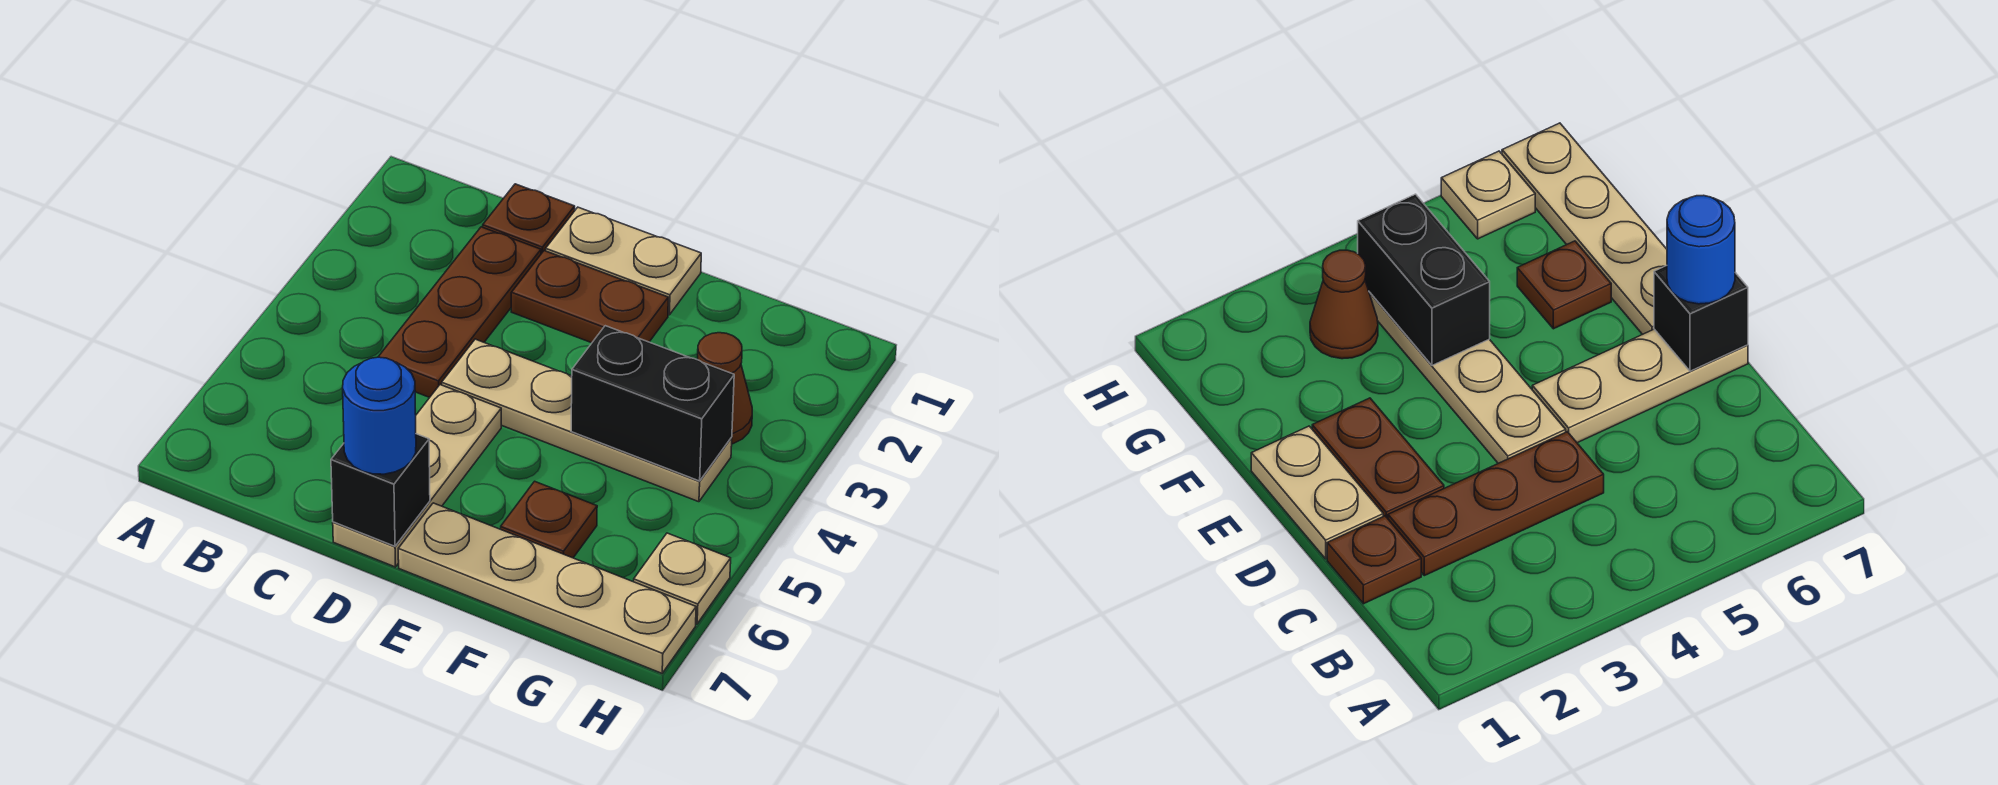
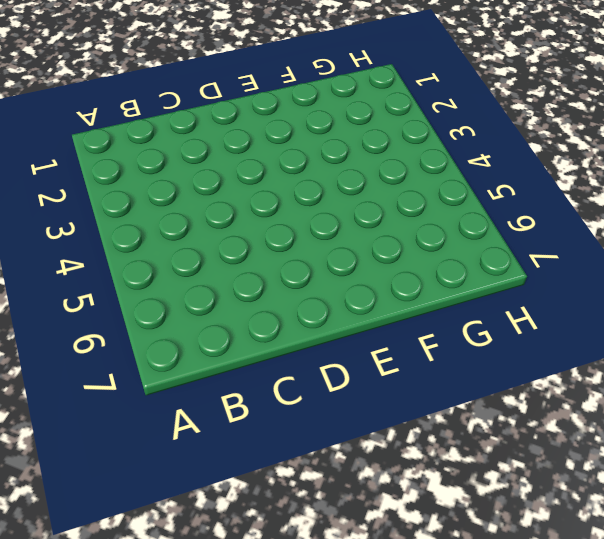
none -> brown 1x1 plate [483,184,575,254]
none -> brown 1x3 plate [378,227,541,398]
none -> tan 1x2 plate [546,207,701,315]

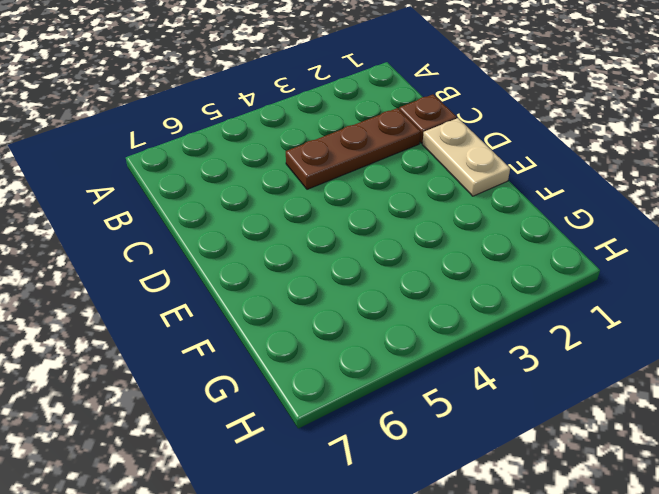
none -> brown 1x2 plate [511,251,668,343]
none -> tan 1x4 plate [442,339,732,502]
none -> tan 1x3 plate [333,385,501,567]

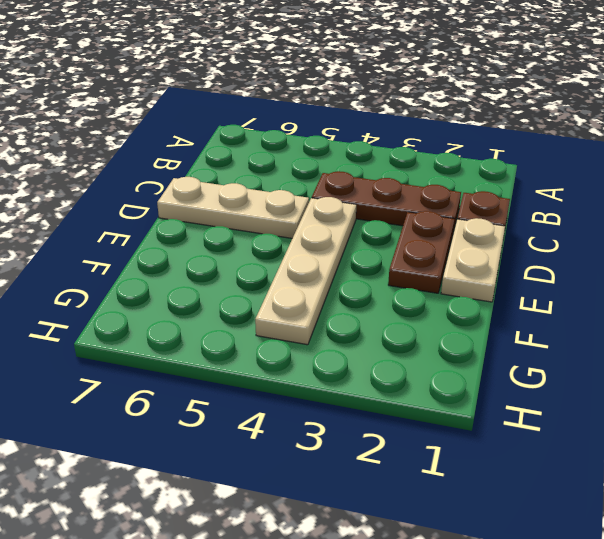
none -> tan 1x4 plate [398,503,696,673]
none -> brown 1x1 plate [501,481,597,558]
none -> brown 1x1 cone [698,333,752,444]

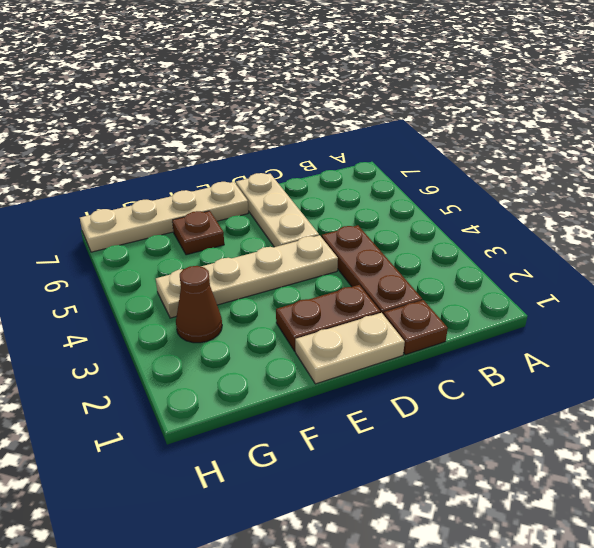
none -> tan 1x1 plate [634,533,731,624]
none -> black 1x1 brick [331,434,430,546]
none -> black 1x2 brick [571,326,734,481]

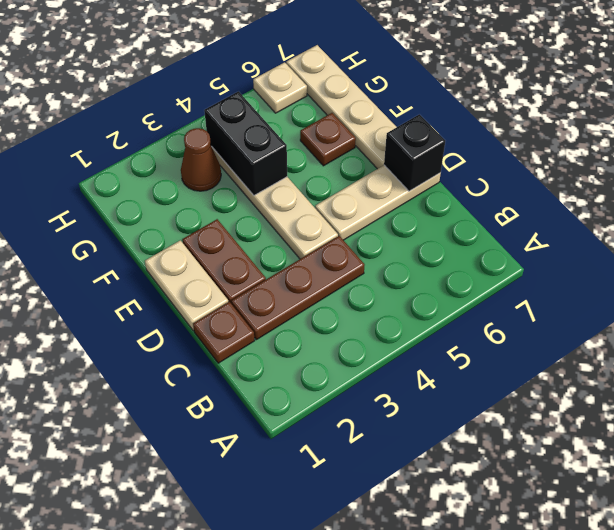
none -> blue 1x1 round brick [343,357,416,474]

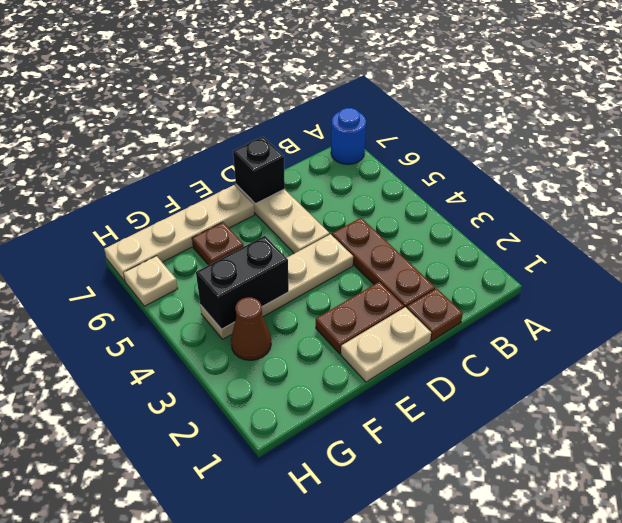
blue 1x1 round brick [331,108,366,164] -> blue 1x1 round brick moved to [343,357,416,474]

